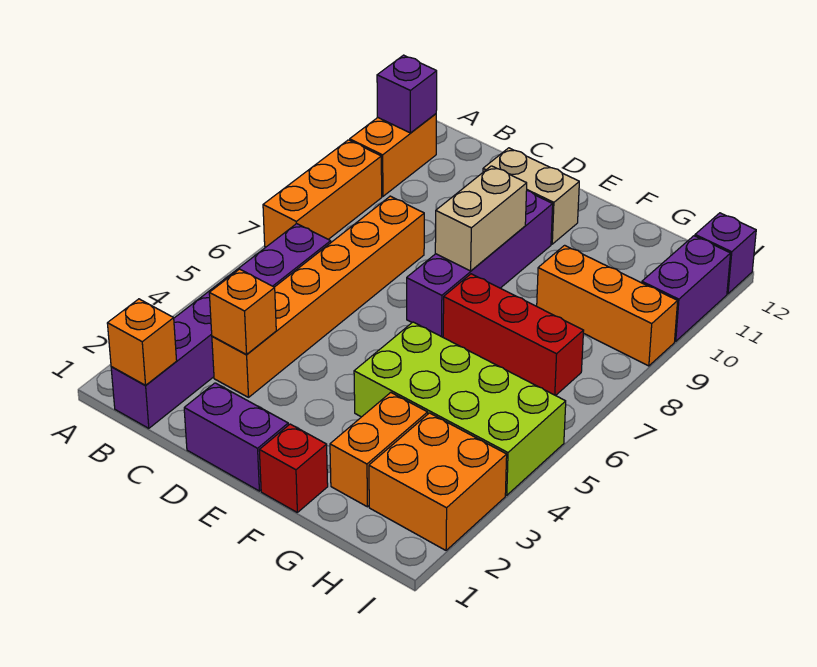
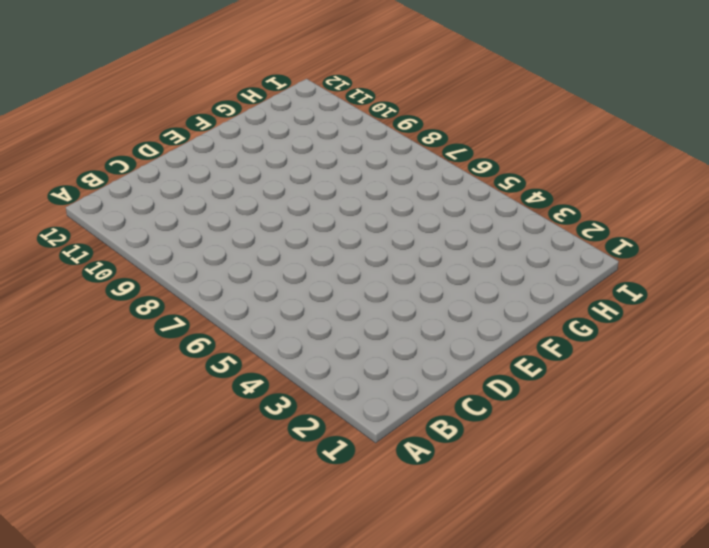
none -> orange 1x3 brick [263,140,382,247]
none -> orange 1x2 brick [350,114,436,196]
none -> purple 1x6 brick [111,224,331,428]

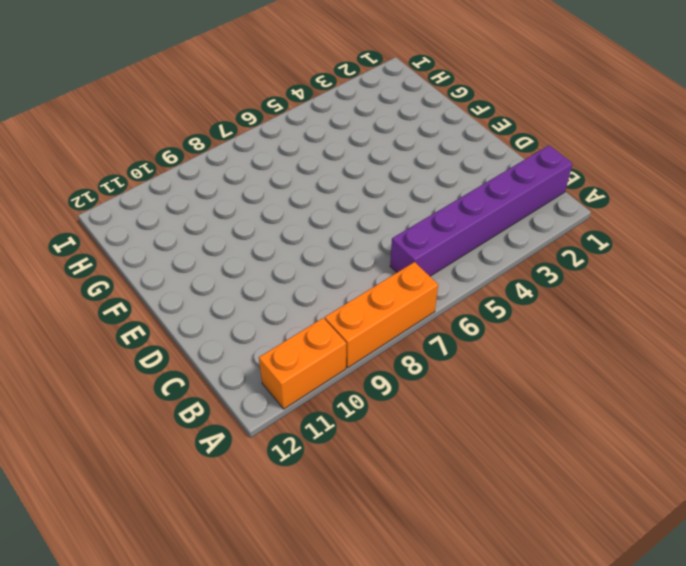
none -> orange 1x6 brick [212,196,424,397]
none -> purple 1x2 brick [184,383,288,491]
none -> tan 1x2 brick [483,148,579,244]

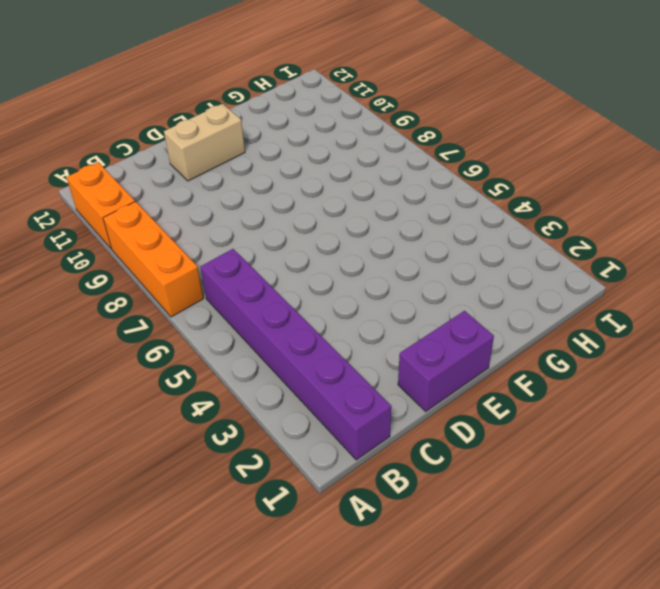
none -> orange 1x6 brick [212,196,424,397]
none -> purple 1x4 brick [407,191,553,337]
none -> red 1x1 brick [259,424,328,512]

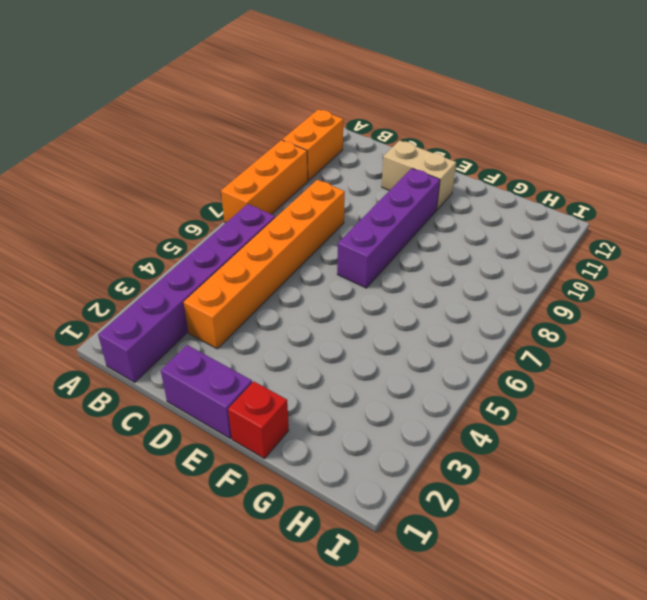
none -> lime 2x4 brick [354,322,566,495]
none -> red 1x3 brick [443,274,584,396]
none -> orange 1x2 brick [330,393,428,507]

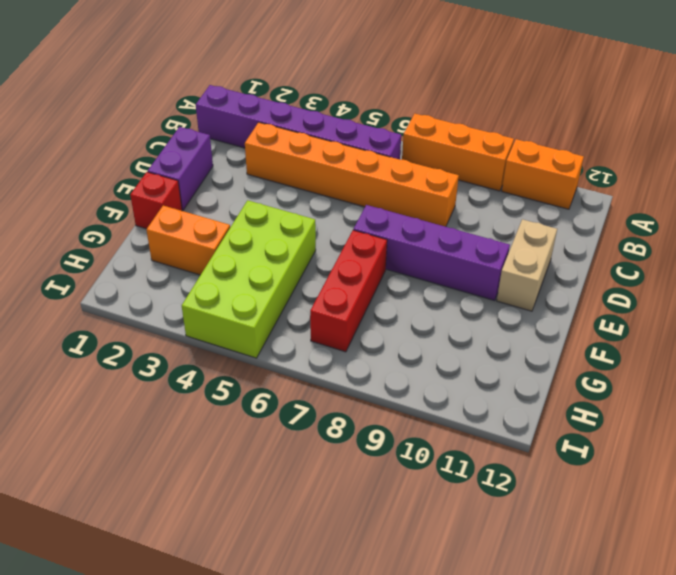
none -> orange 1x3 brick [537,245,678,366]
none -> orange 2x2 brick [369,413,507,550]
none -> purple 1x2 brick [642,236,731,341]

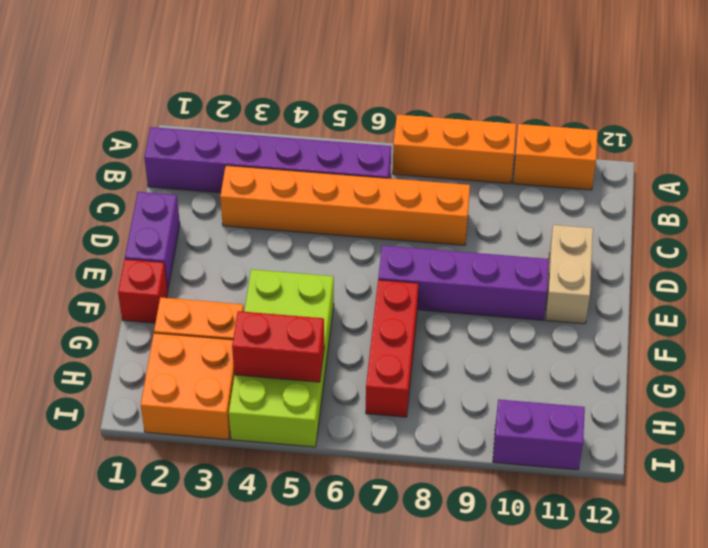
red 1x2 brick [232,311,324,382] -> none
none -> orange 1x3 brick [537,245,678,366]
none -> purple 1x1 brick [695,213,756,294]
none -> purple 1x1 brick [377,55,437,133]

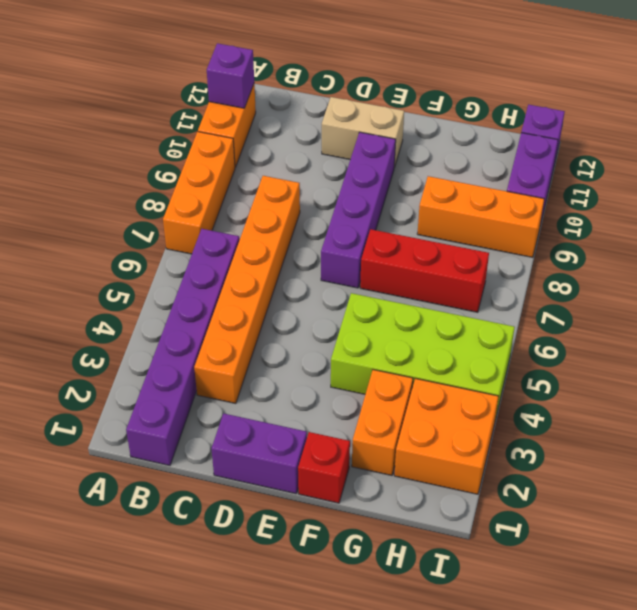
none -> orange 1x1 brick [107,299,177,385]
none -> orange 1x1 brick [209,269,276,354]
none -> tan 1x2 brick [435,166,527,271]

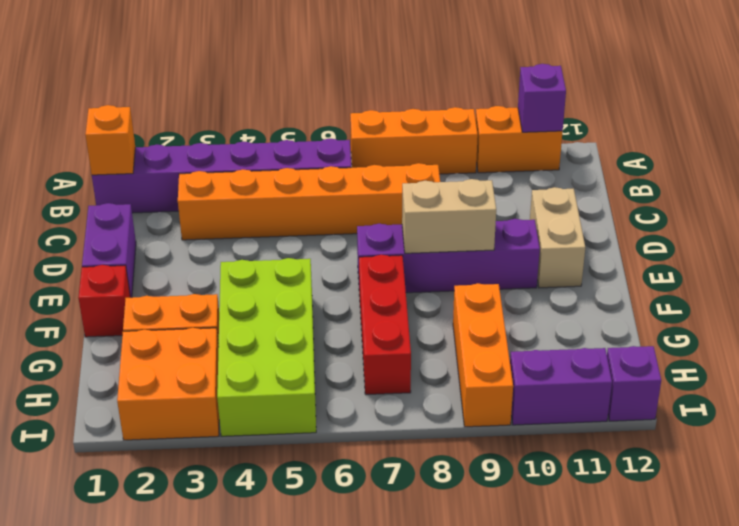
none -> orange 1x1 brick [209,269,276,354]

